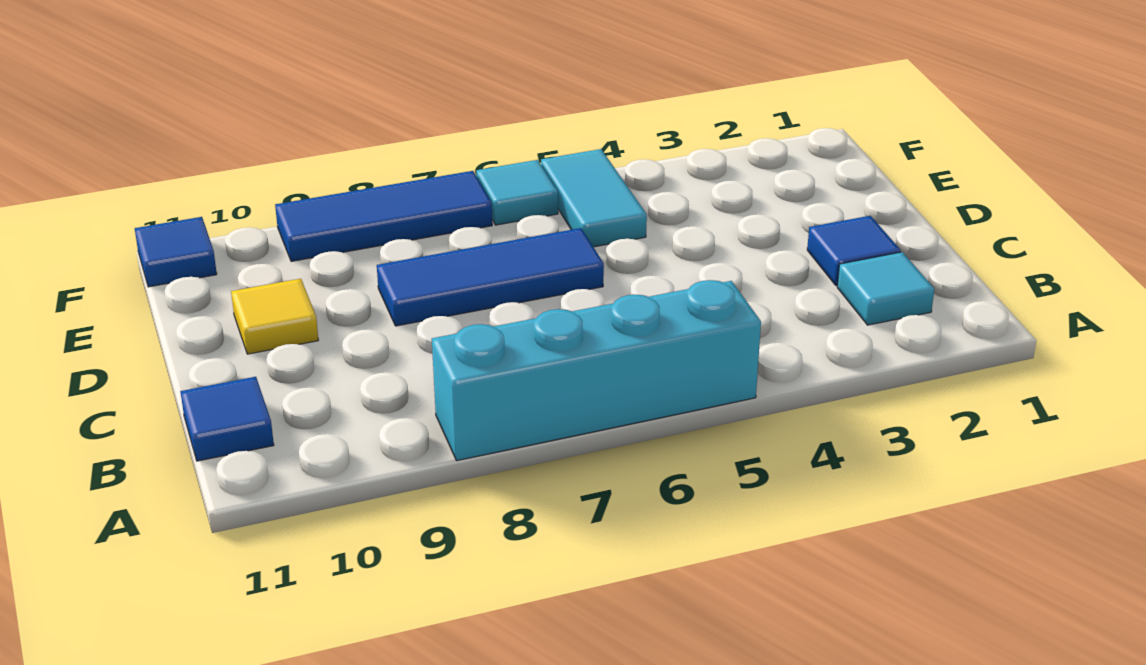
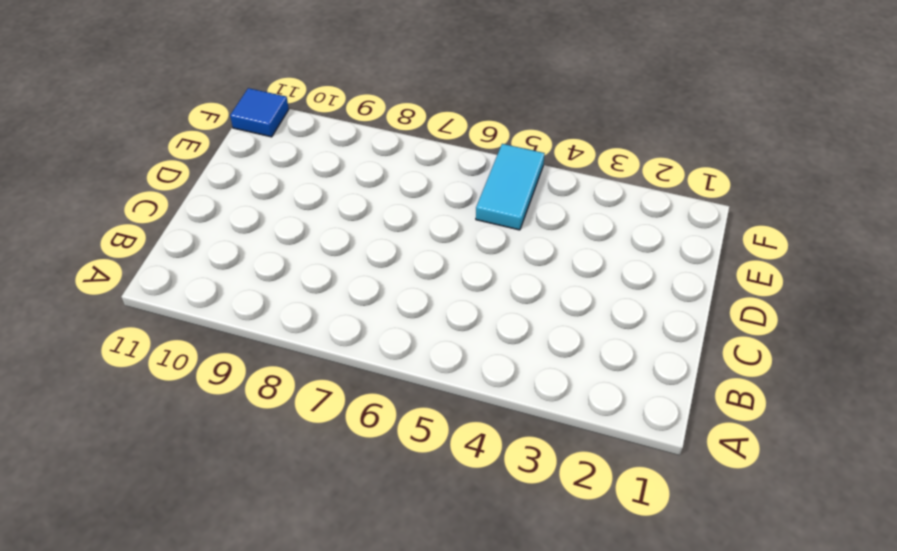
none -> cyan 1x4 brick [432,280,761,461]
none -> cyan 1x1 tile [837,252,934,325]

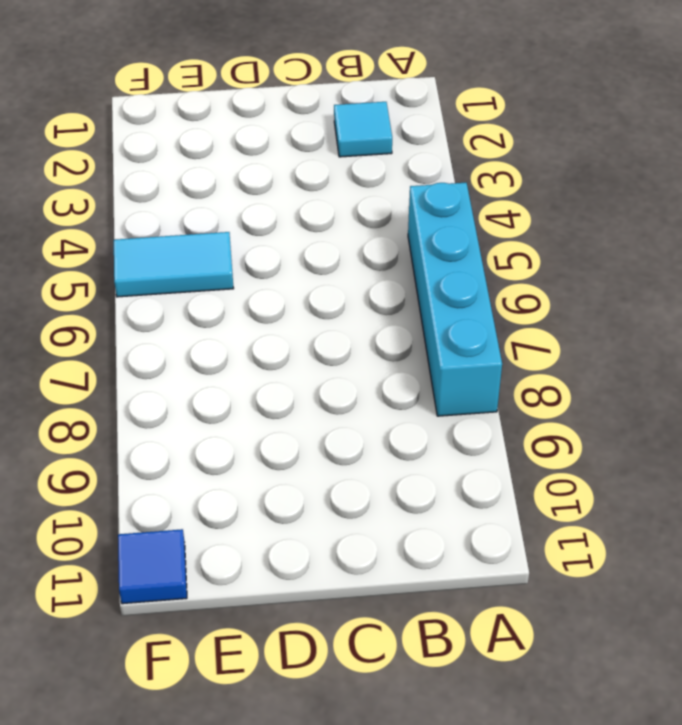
none -> blue 1x1 tile [180,377,274,461]
none -> blue 1x1 tile [807,216,901,286]

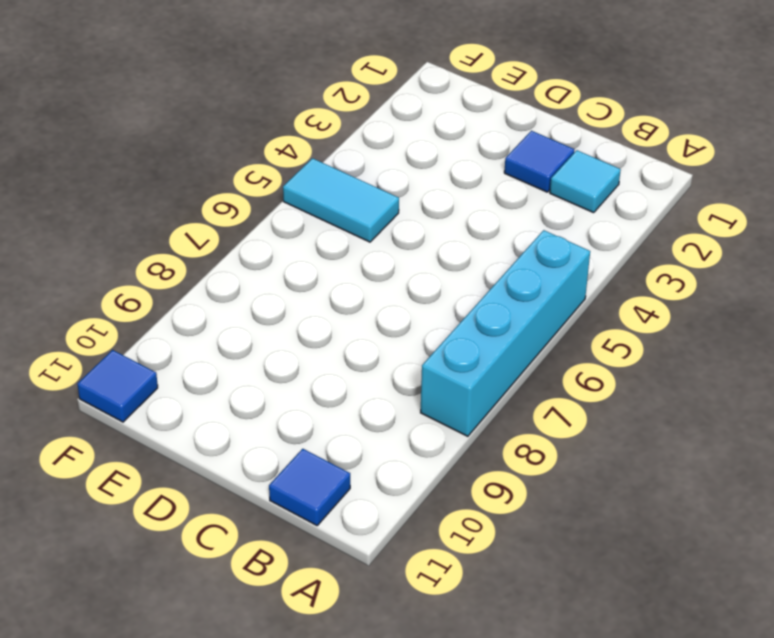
none -> blue 1x3 tile [377,228,604,326]
none -> yellow 1x1 tile [231,279,318,354]

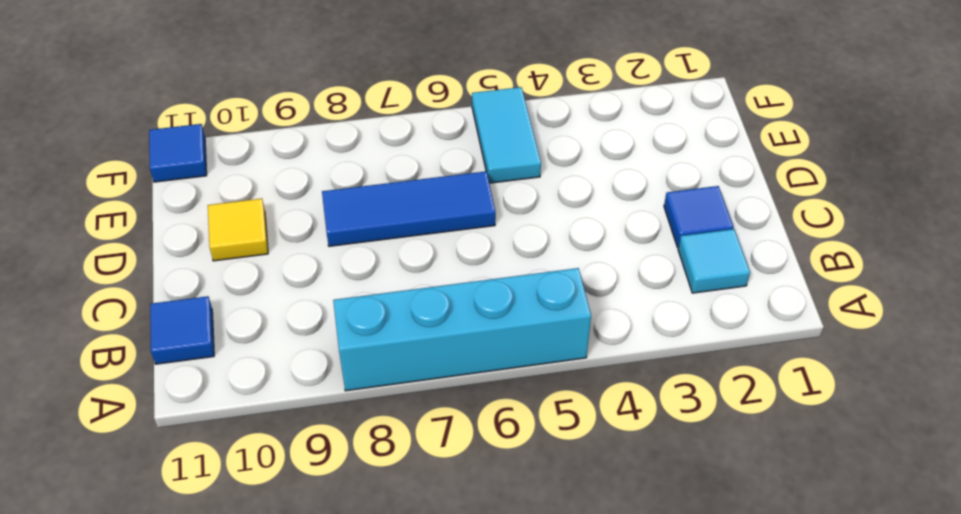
none -> cyan 1x1 tile [476,160,558,225]
none -> blue 1x3 tile [275,171,492,261]

